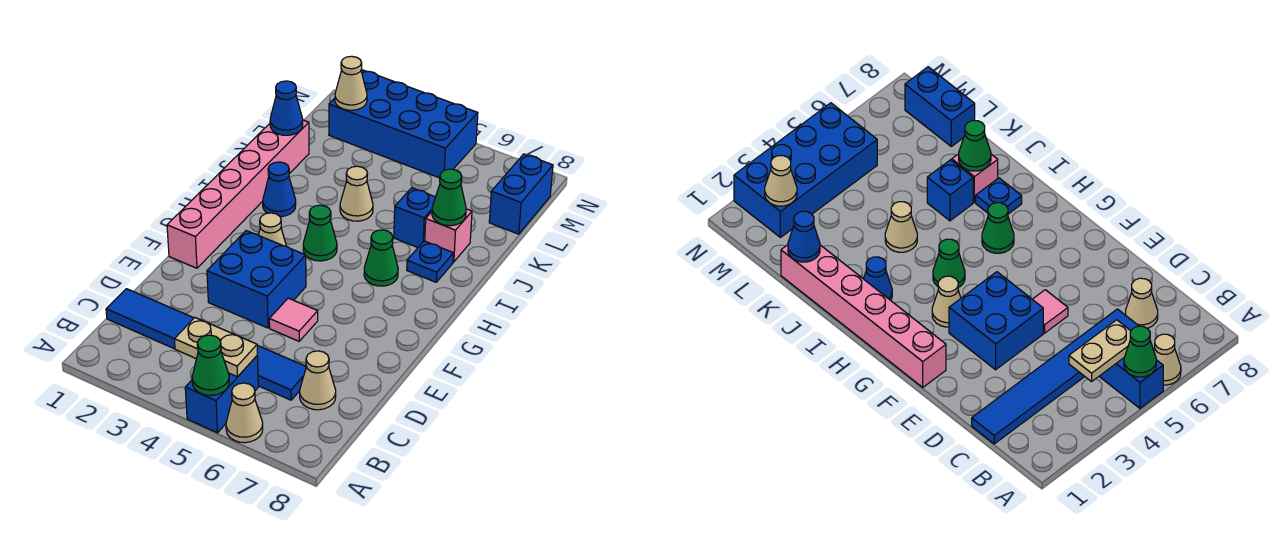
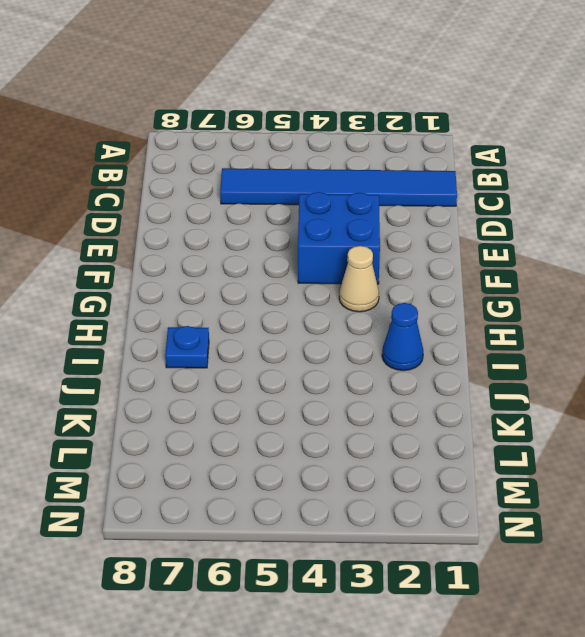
none -> blue 1x2 brick [185,356,258,433]
none -> tan 1x1 cone [226,383,263,443]
none -> tan 1x1 cone [300,351,336,410]

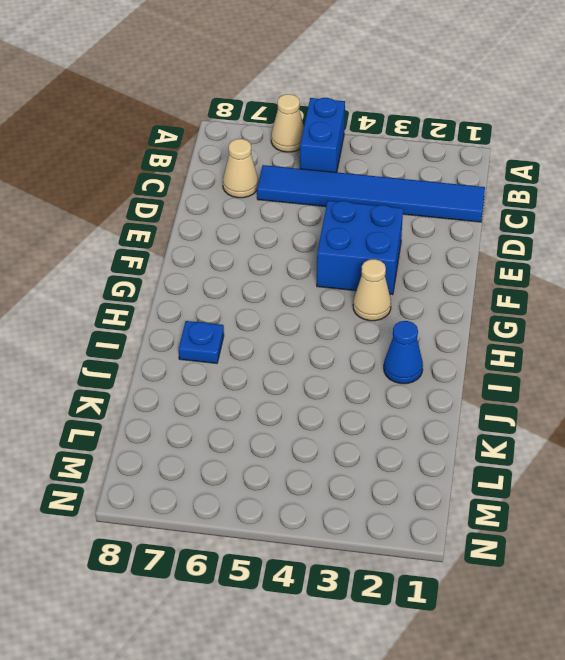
none -> pink 1x1 tile [269,298,318,341]
none -> pink 1x6 brick [167,120,309,268]
none -> green 1x1 cone [303,205,337,261]

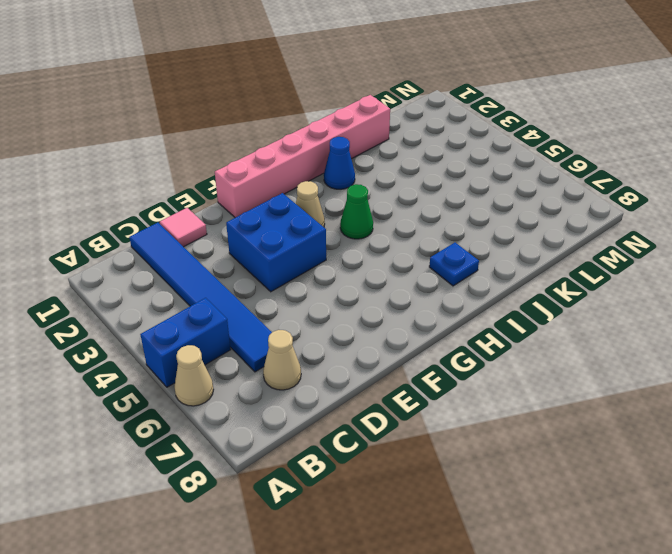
pink 1x1 tile [160,208,207,247] -> pink 1x1 tile moved to [269,298,318,341]
none -> green 1x1 cone [364,230,398,286]
none -> tan 1x1 cone [340,166,373,221]
none -> blue 1x1 brick [394,188,435,247]

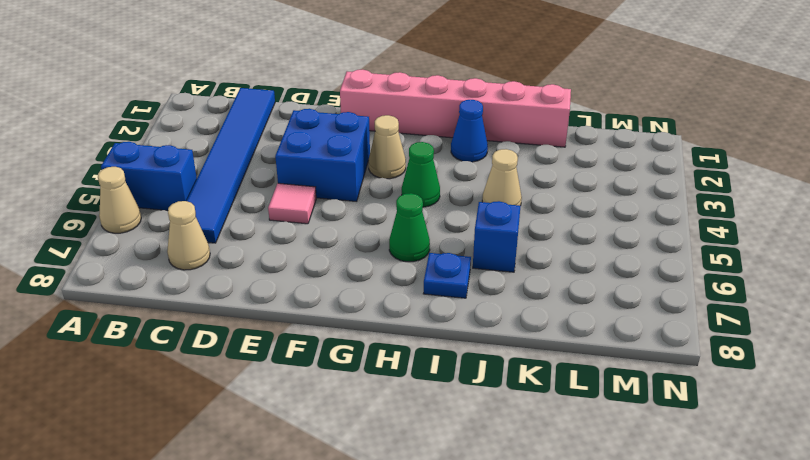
none -> pink 1x1 brick [425,209,472,262]
none -> blue 1x2 brick [489,154,553,234]
none -> blue 2x4 brick [329,70,478,178]

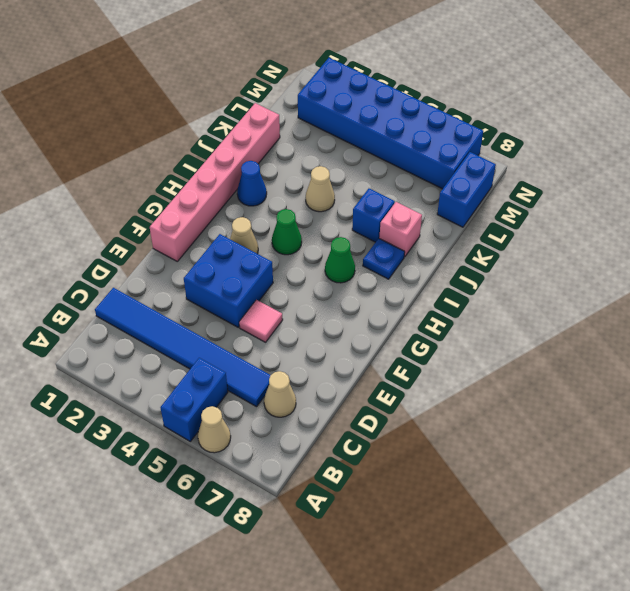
blue 2x6 brick [298,58,483,189] -> blue 2x4 brick [329,70,478,178]
none -> green 1x1 cone [192,335,229,395]
none -> tan 1x2 plate [175,318,257,377]
none -> green 1x1 cone [432,169,466,226]

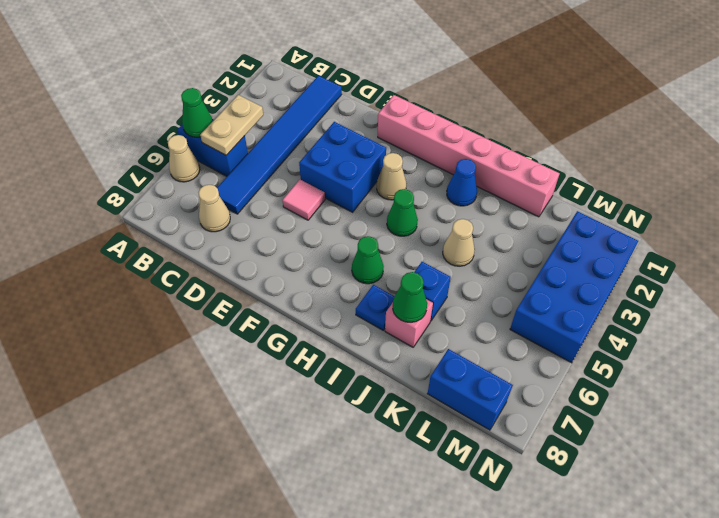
none -> blue 1x1 cone [270,81,303,135]
none -> tan 1x1 cone [335,56,367,110]

